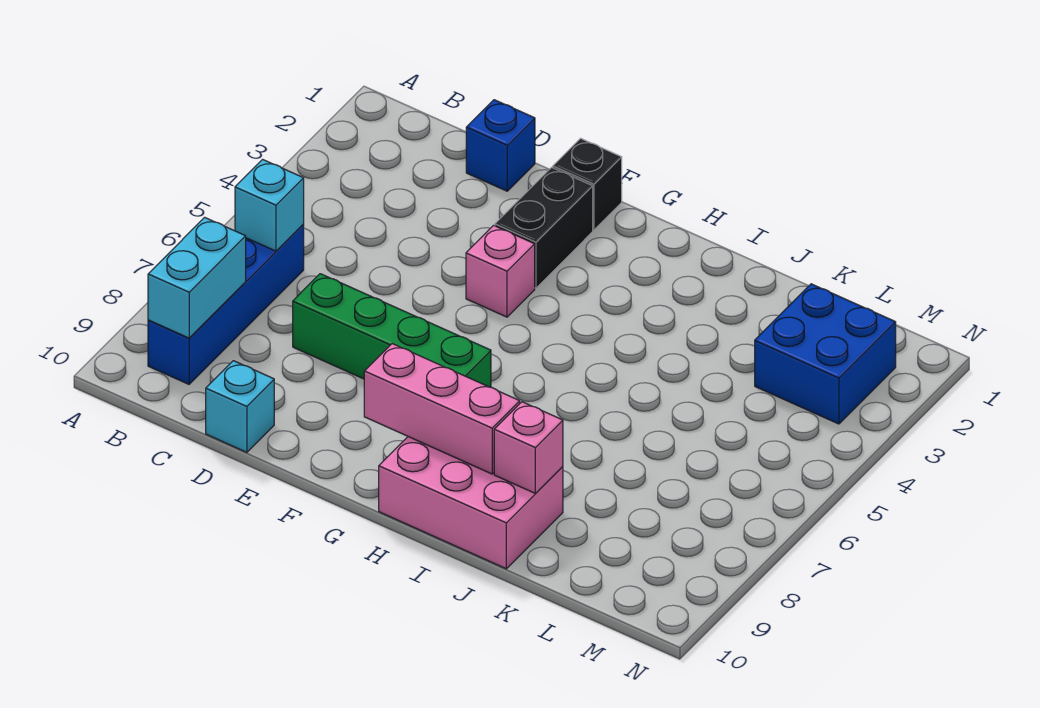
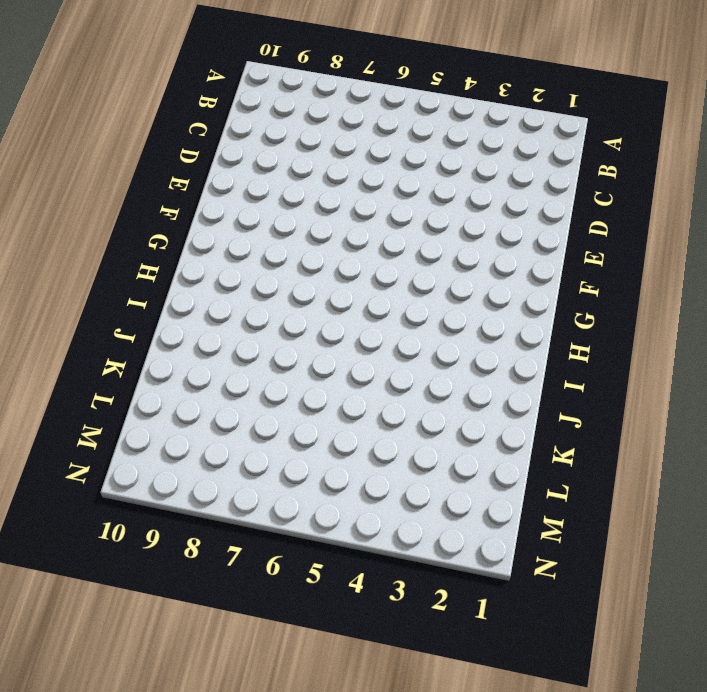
none -> blue 1x4 brick [148,224,304,384]
none -> blue 1x1 brick [466,100,535,191]
none -> green 1x4 brick [293,274,491,387]

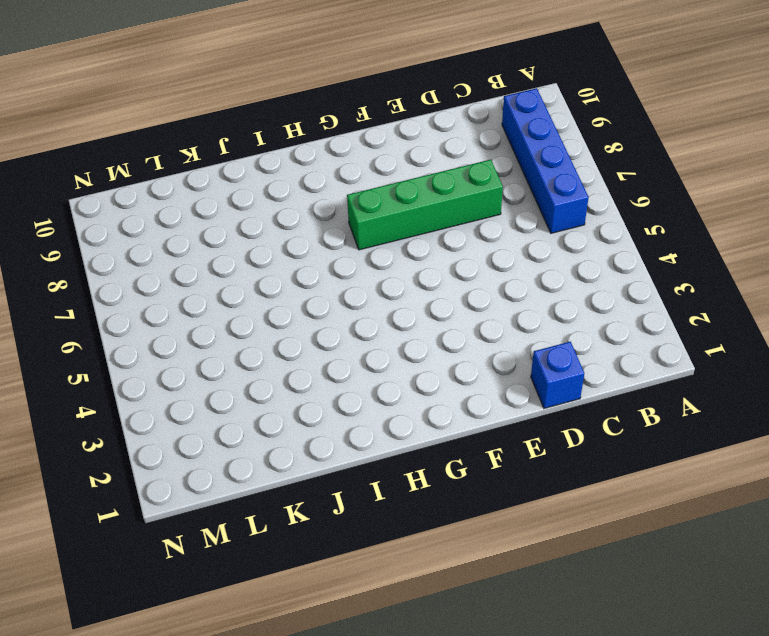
none -> cyan 1x1 brick [206,361,274,452]
none -> black 1x1 brick [553,139,622,230]
none -> black 1x2 brick [495,168,593,288]

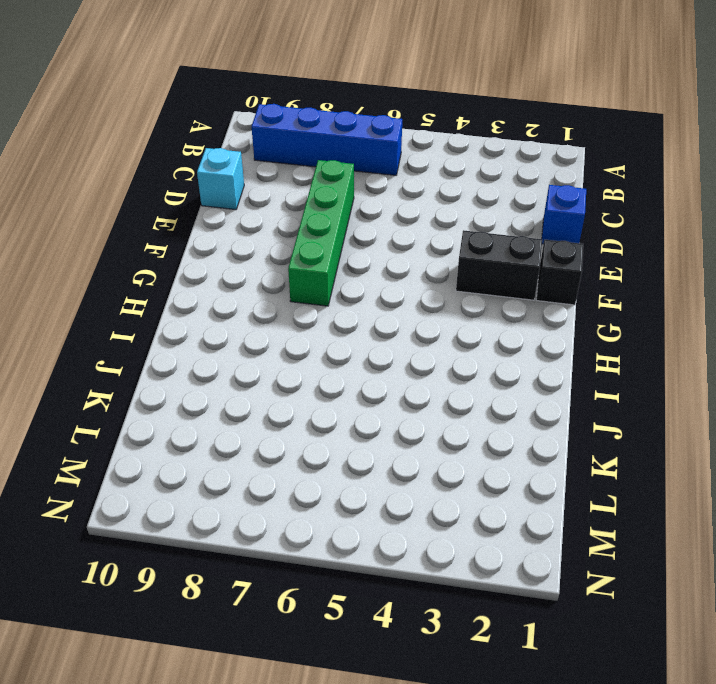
none -> pink 1x1 brick [466,225,535,317]
none -> pink 2x3 brick [379,437,563,569]
none -> blue 2x2 brick [755,284,896,424]

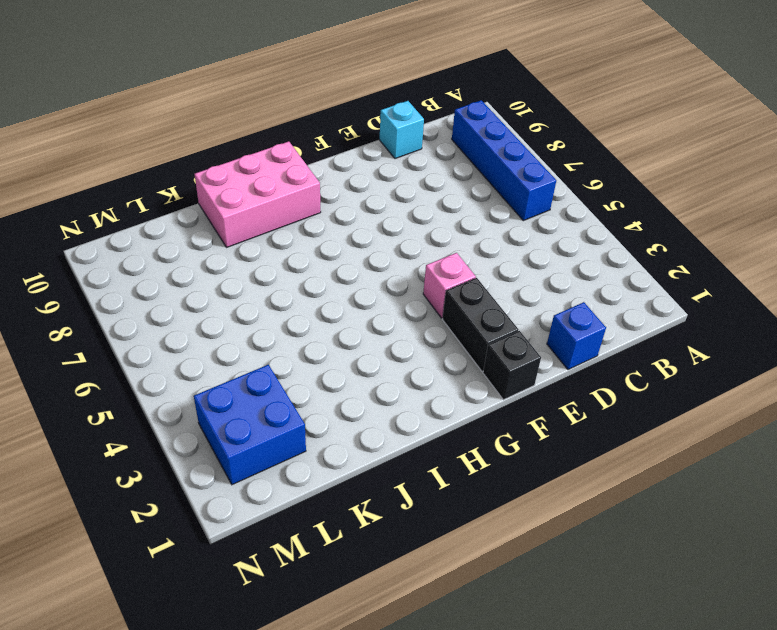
none -> green 1x4 brick [293,274,491,387]
none -> cyan 1x1 brick [235,159,304,251]
none -> cyan 1x2 brick [148,217,246,338]

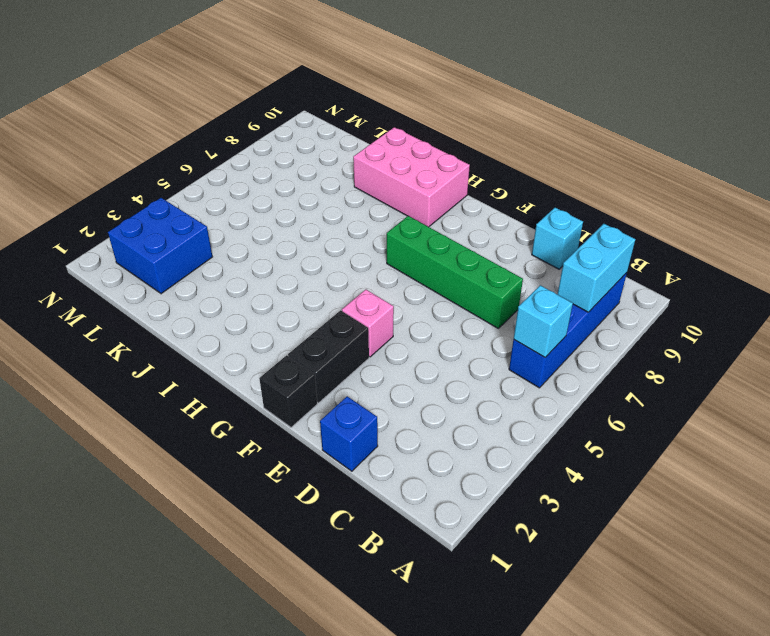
none -> pink 1x3 brick [364,344,520,474]
none -> pink 1x1 brick [494,402,563,493]

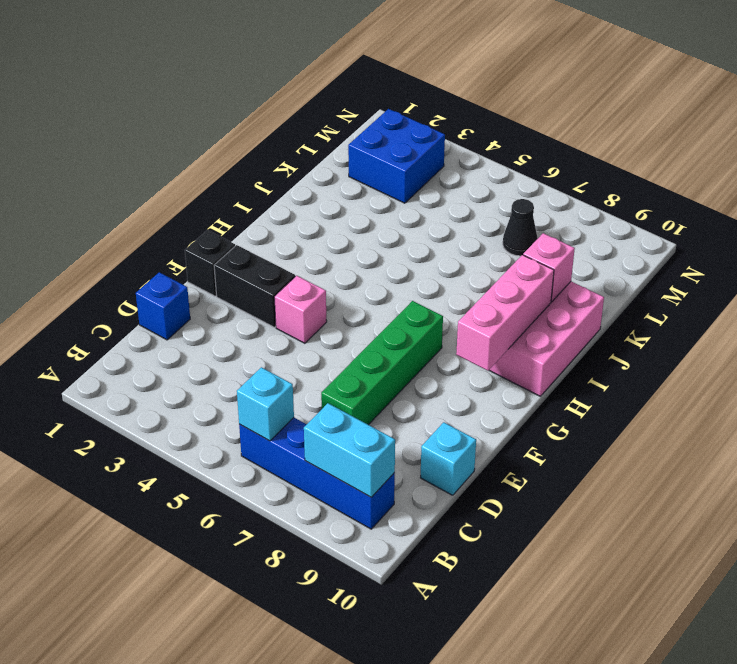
black 1x1 cone [503,199,538,256] -> none

